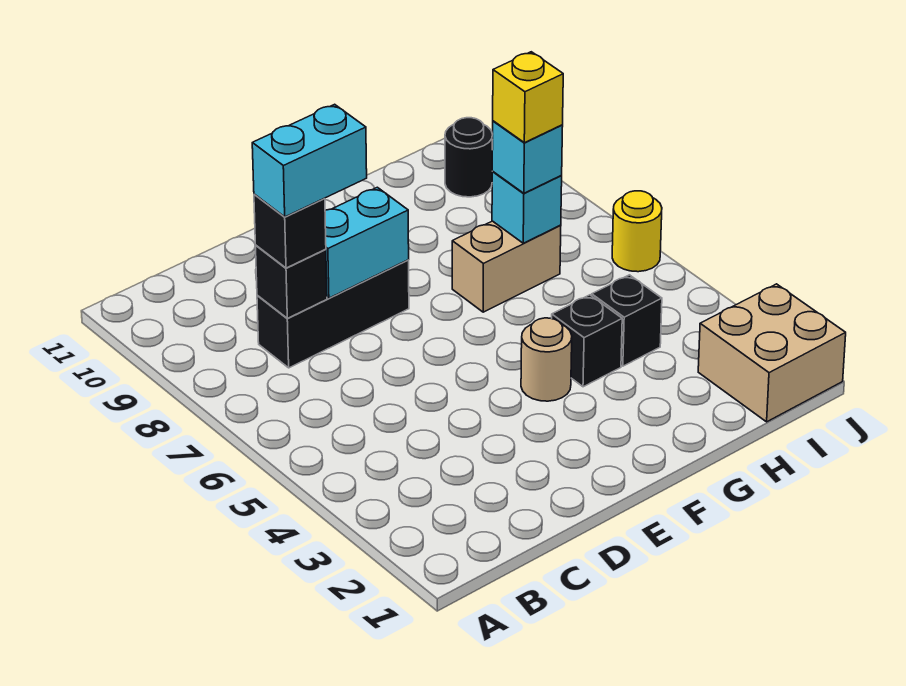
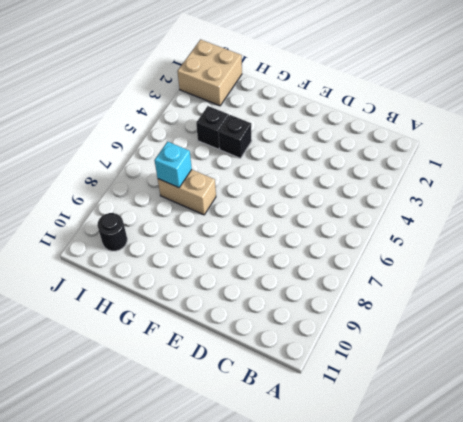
none -> black 1x3 brick [257,260,409,368]
none -> tan 1x1 round brick [521,318,572,401]
none -> yellow 1x1 round brick [612,191,662,272]

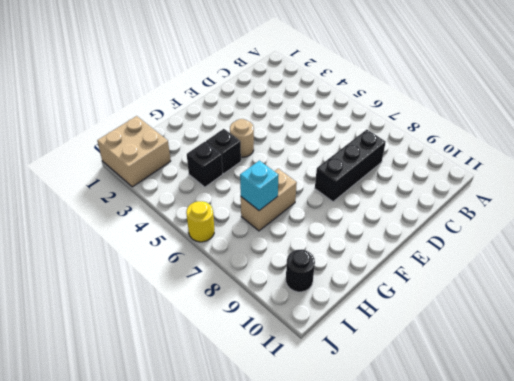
none -> black 1x1 brick [256,246,327,318]
none -> cyan 1x2 brick [325,187,409,298]
none -> black 1x1 brick [254,194,326,268]

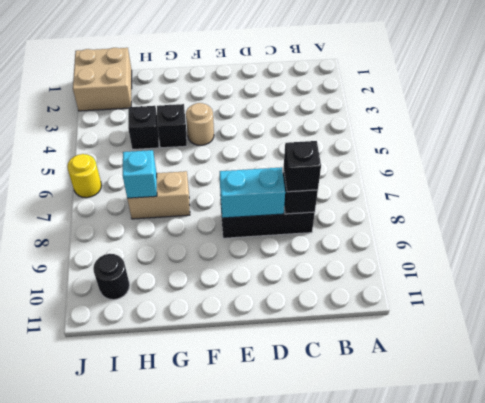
none -> cyan 1x1 brick [492,121,563,193]
none -> cyan 1x2 brick [252,104,367,217]
none -> yellow 1x1 brick [493,52,563,143]

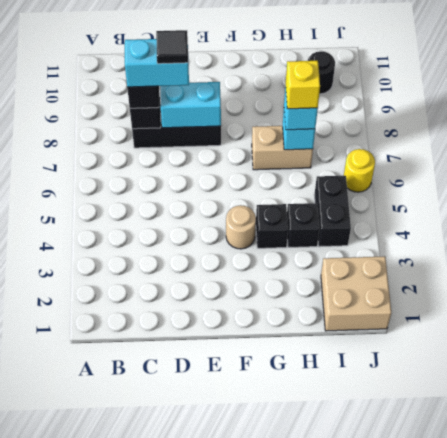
black 1x1 tile [156,30,188,64] -> none
black 1x2 brick [314,176,351,247] -> none

